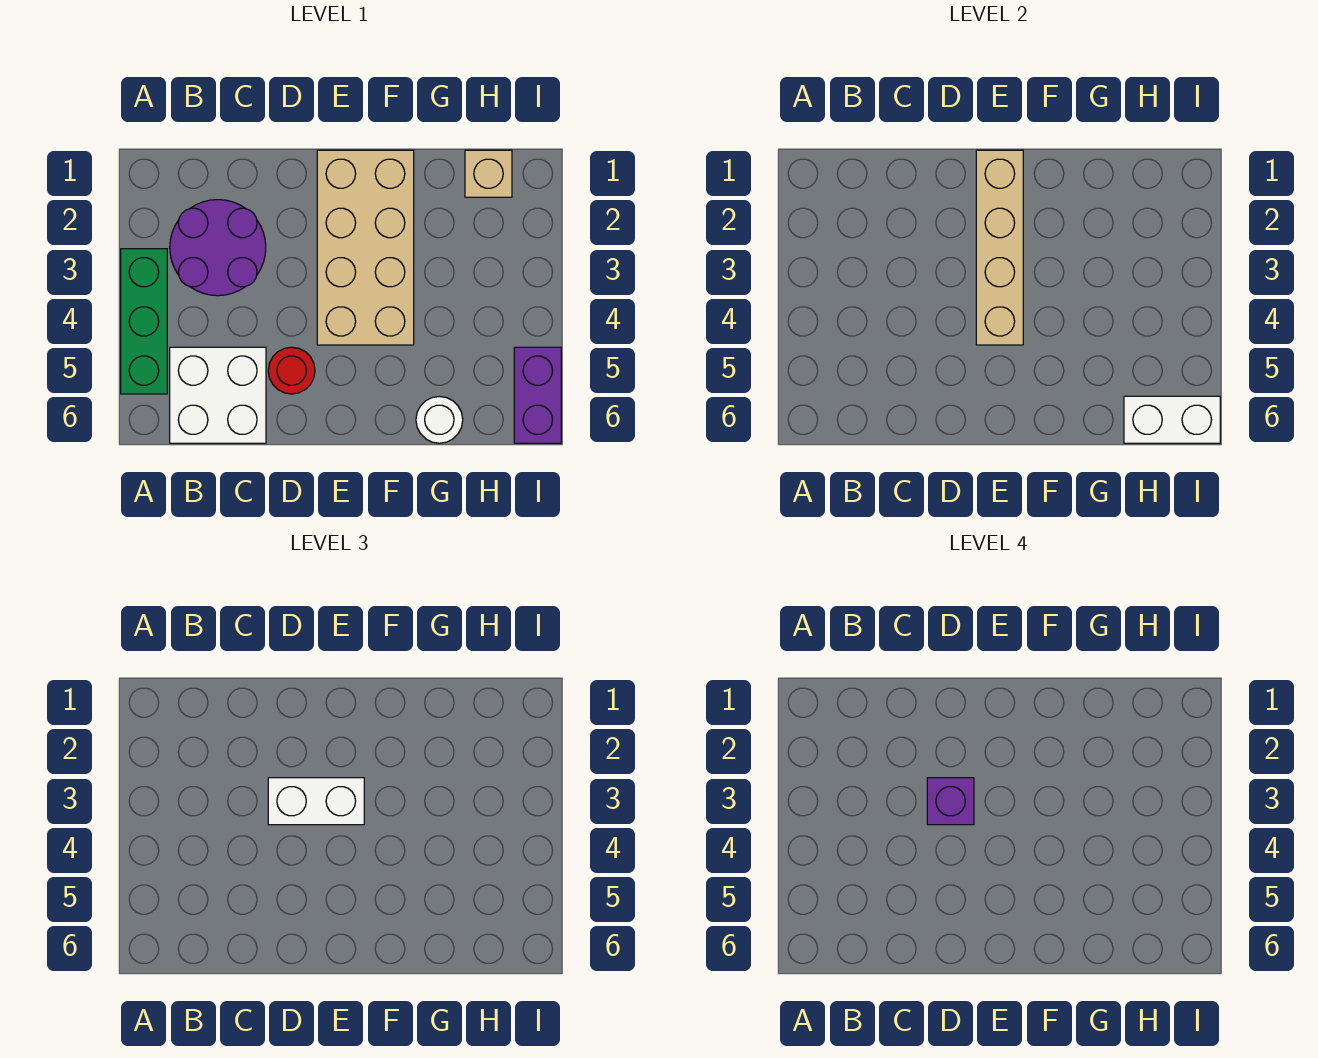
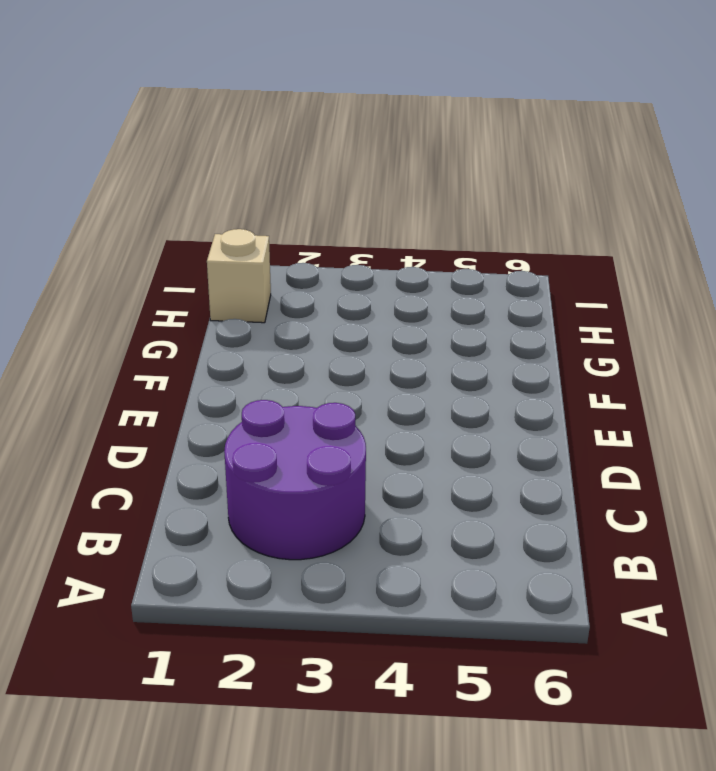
none -> green 1x3 brick [121,249,167,394]
none -> white 2x2 brick [170,347,266,443]
none -> red 1x1 round brick [268,347,315,394]

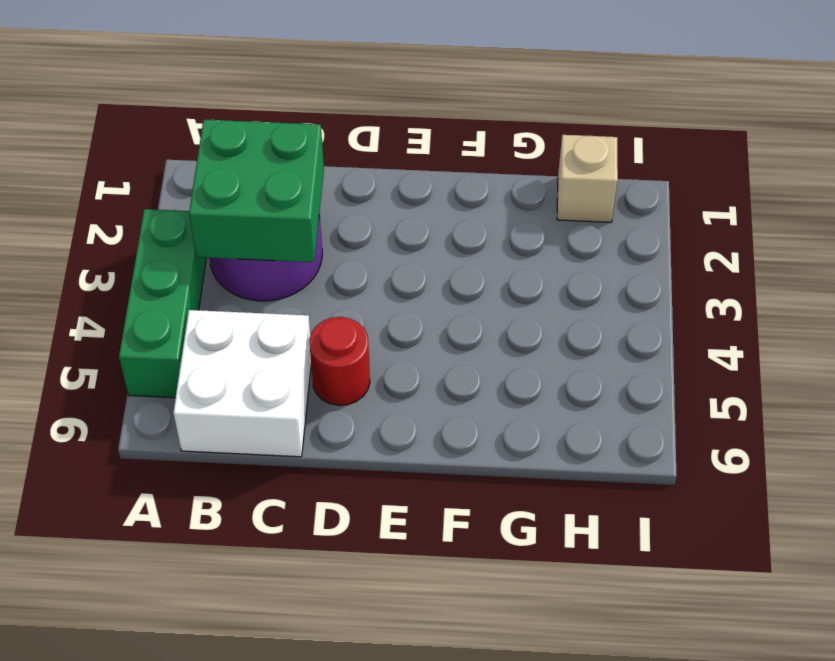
green 2x2 brick [189,120,324,262] -> none
none -> tan 2x4 brick [317,150,414,345]
none -> white 1x1 round brick [416,396,463,443]
none -> purple 1x2 brick [514,347,561,443]

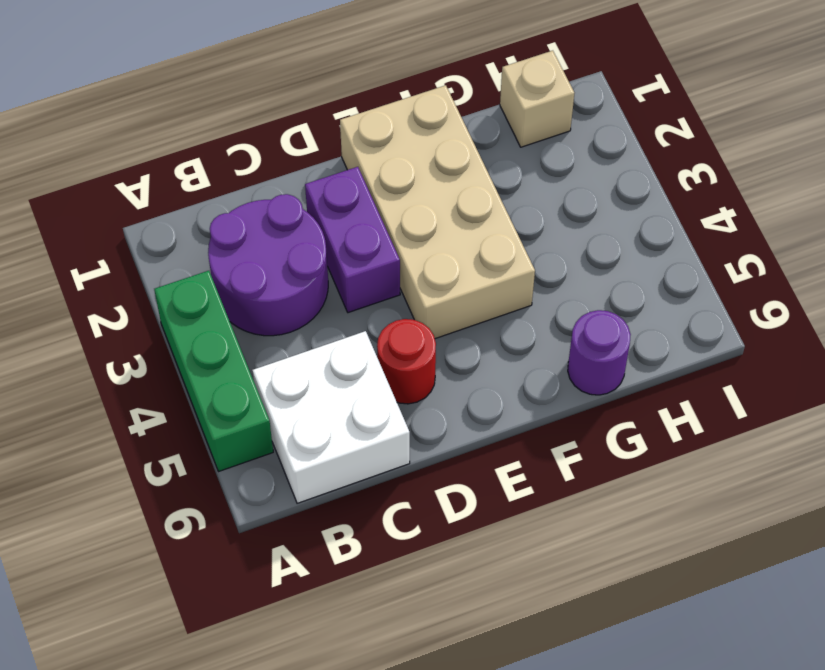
purple 1x2 brick [305,167,400,313] -> purple 1x2 brick moved to [514,347,561,443]
purple 1x1 round brick [568,310,631,395] -> white 1x1 round brick [416,396,463,443]
none -> tan 1x4 brick [976,150,1023,345]
none -> white 1x2 brick [1124,396,1220,443]
none -> white 1x2 brick [268,778,364,825]

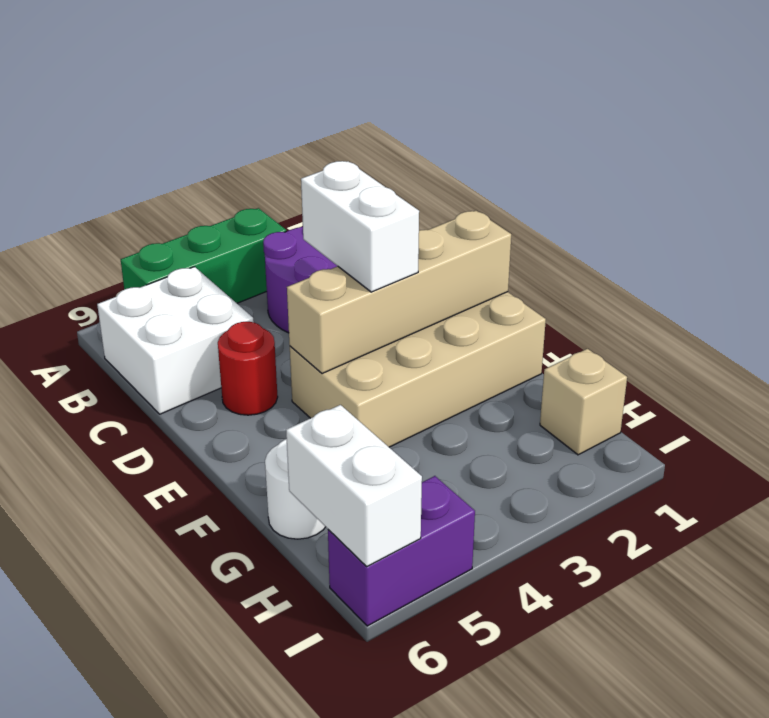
none -> purple 1x1 brick [927,778,974,825]

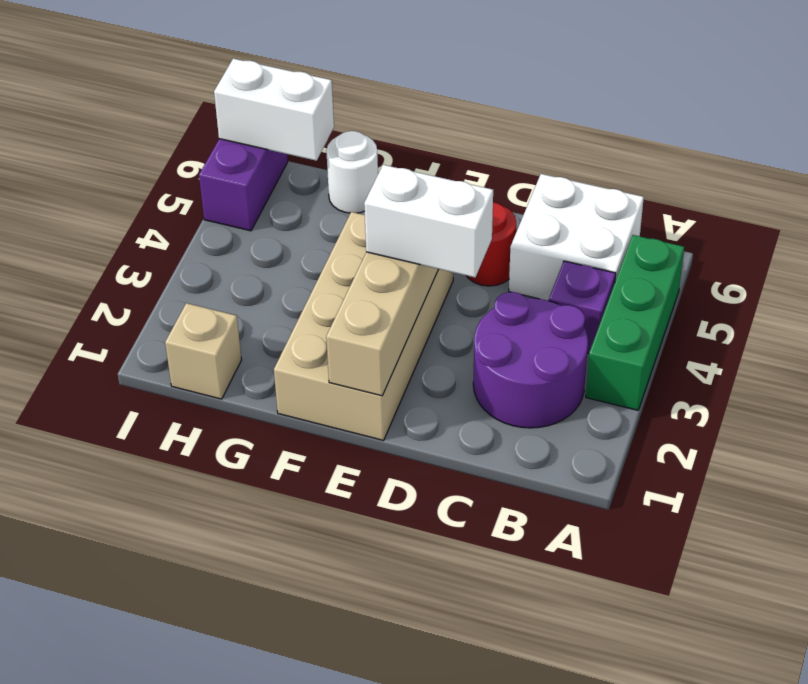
purple 1x1 brick [549,261,616,354] -> purple 1x1 brick moved to [927,778,974,825]

